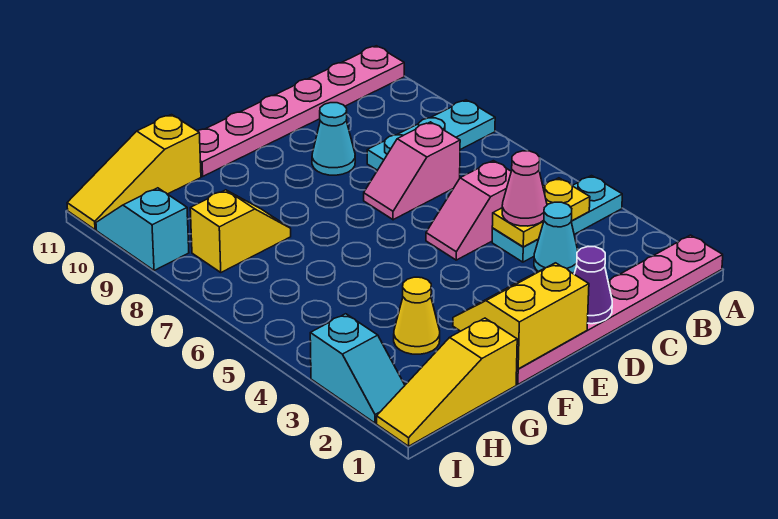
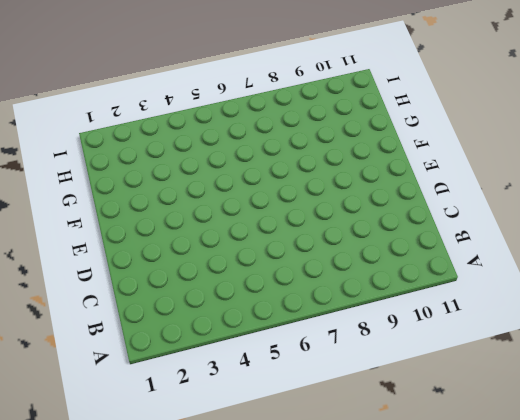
none -> pink 1x6 plate [516,235,723,384]
none -> cyan 1x3 plate [492,176,622,262]
none -> cyan 1x3 plate [367,100,495,170]

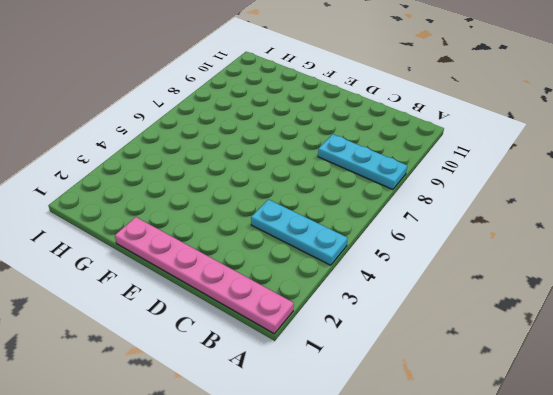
none -> pink 1x6 plate [198,46,404,176]
none -> cyan 1x1 cone [534,202,578,273]
none -> pink 1x2 slope [426,161,511,260]

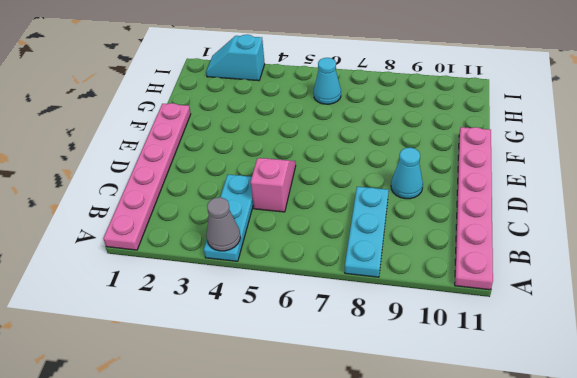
grey 1x1 cone [206,197,240,251] -> none
cyan 1x1 cone [314,58,341,104] -> cyan 1x1 cone moved to [534,202,578,273]
none -> pink 1x2 slope [364,122,460,220]
none -> yellow 1x3 slope [377,318,517,446]
none -> yellow 1x1 cone [394,277,440,354]

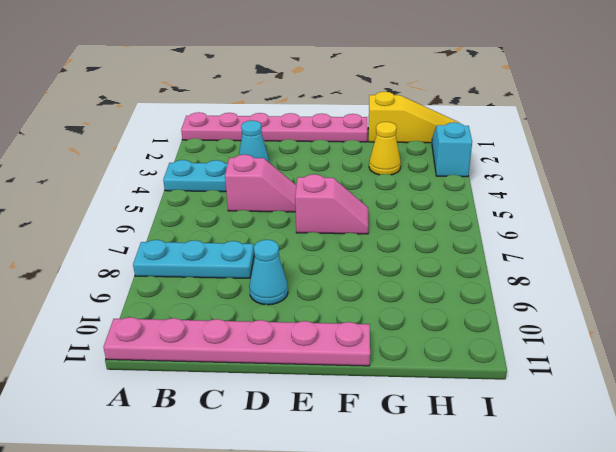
pink 1x2 slope [295,174,368,234] -> pink 1x2 slope moved to [364,122,460,220]
none -> yellow 1x2 slope [190,190,291,272]
none -> yellow 1x3 slope [67,115,201,230]
none -> cyan 1x2 slope [96,188,189,271]

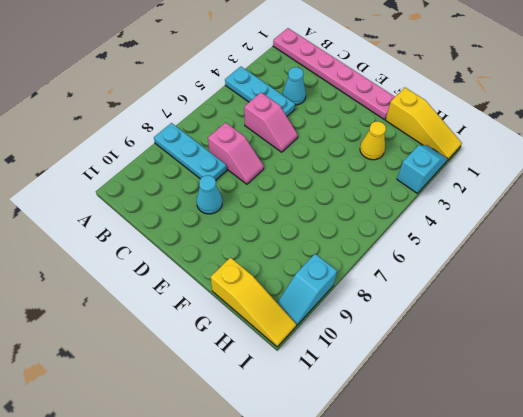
none -> pink 1x6 plate [198,46,404,176]
none -> yellow 1x2 slope [190,190,291,272]
none -> yellow 1x2 plate [492,178,590,247]

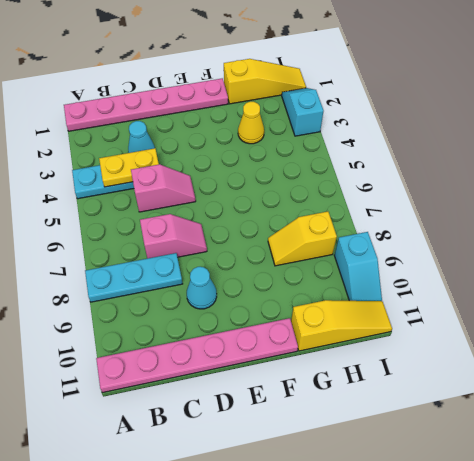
none -> purple 1x1 cone [574,247,612,324]
none -> yellow 2x2 slope [453,263,589,369]
none -> pink 1x1 cone [502,151,547,226]

